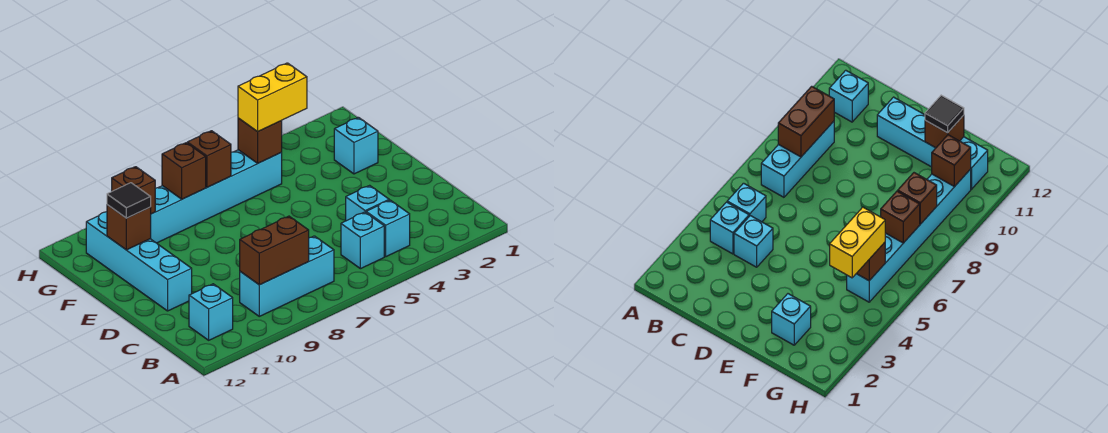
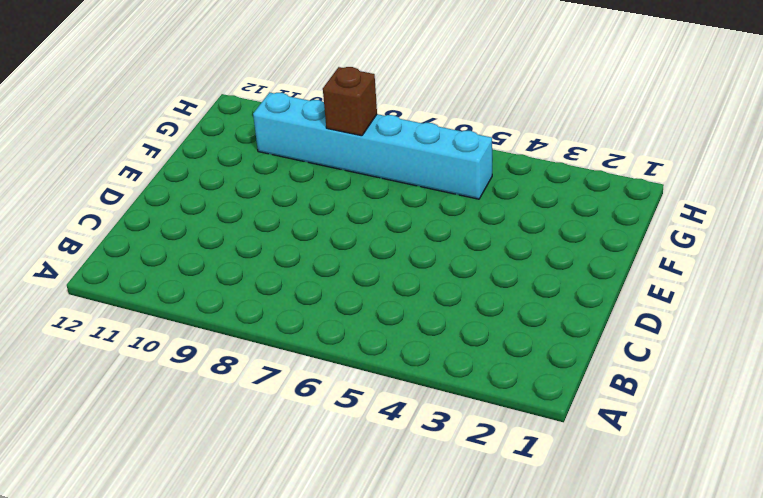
none -> cyan 1x1 brick [366,200,410,257]
none -> cyan 1x1 brick [341,212,384,269]
none -> cyan 1x3 brick [240,236,334,316]

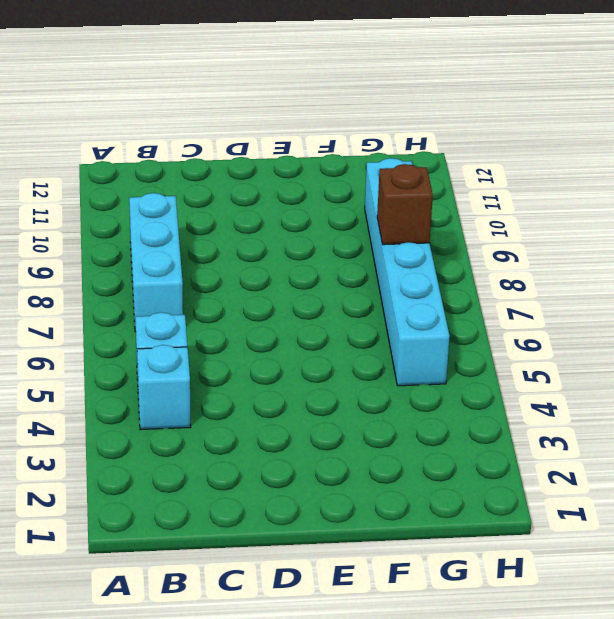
none -> cyan 1x1 brick [189,284,233,340]
none -> cyan 1x1 brick [346,185,389,221]
none -> cyan 1x4 brick [86,212,192,311]

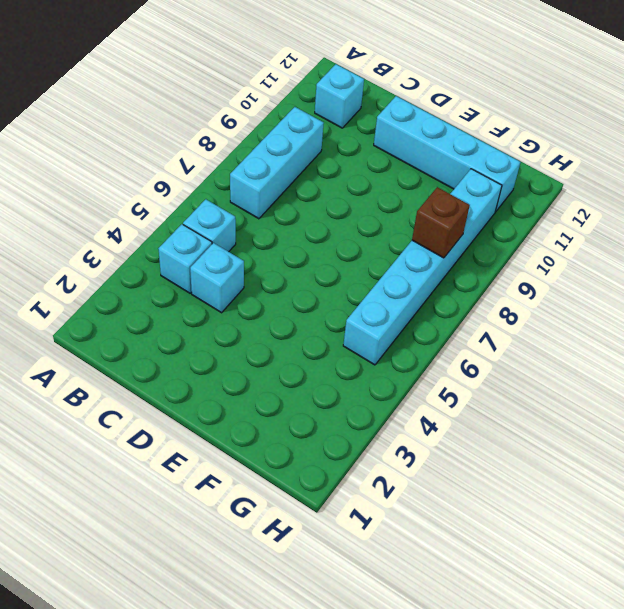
none -> cyan 1x1 brick [334,117,378,174]
none -> brown 1x2 brick [240,216,309,285]
none -> brown 1x1 brick [107,205,151,250]

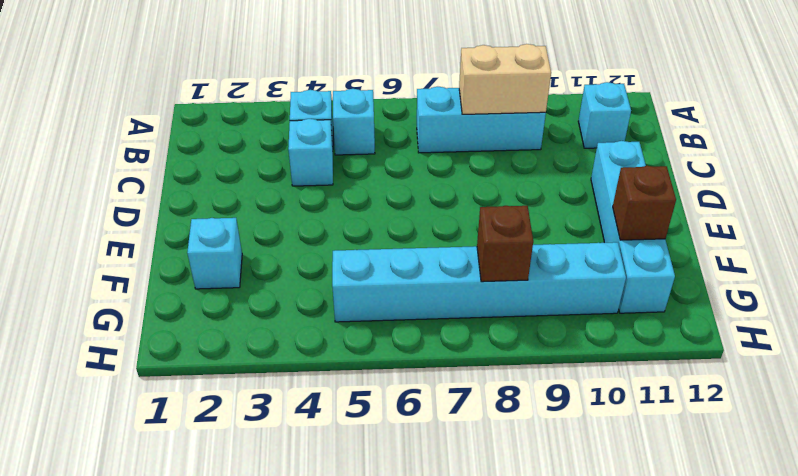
tan 1x2 brick [459,44,551,114] -> brown 1x2 brick [240,216,309,285]
none -> brown 1x1 brick [238,118,282,163]
none -> brown 1x1 brick [187,131,231,187]
none -> brown 1x1 brick [112,167,155,214]

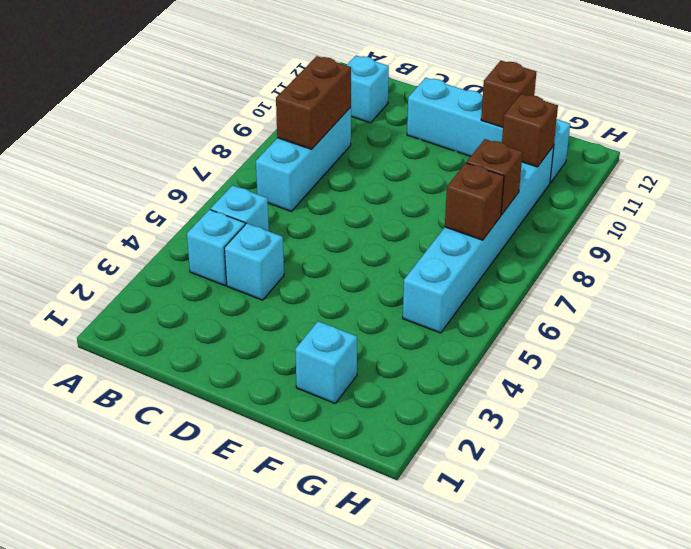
none -> brown 1x1 brick [238,118,282,163]
none -> black 1x1 tile [107,183,151,218]
none -> yellow 1x2 brick [238,63,307,132]

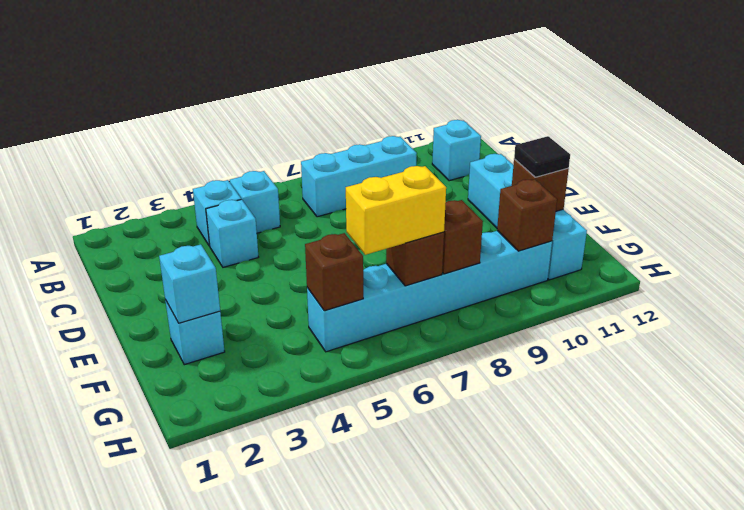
cyan 1x1 brick [159,244,220,323] -> none
yellow 1x2 brick [346,166,446,255] -> yellow 1x2 brick moved to [238,63,307,132]
none -> brown 1x2 brick [240,216,309,285]

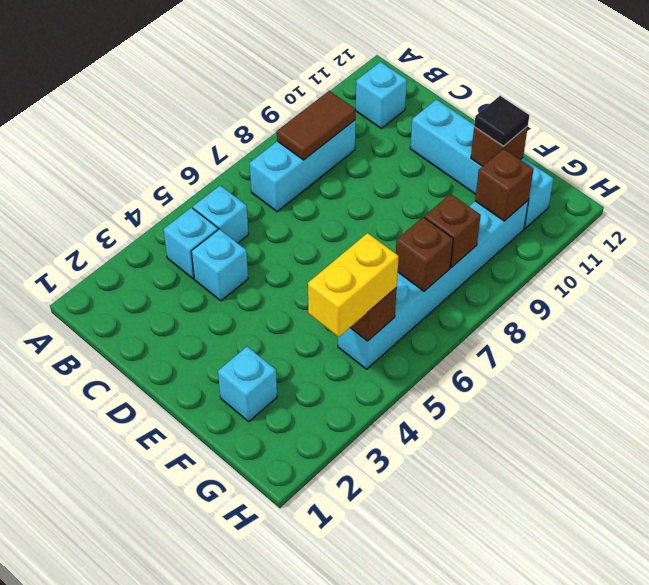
brown 1x2 tile [277,91,356,160] -> brown 1x2 brick [240,216,309,285]

